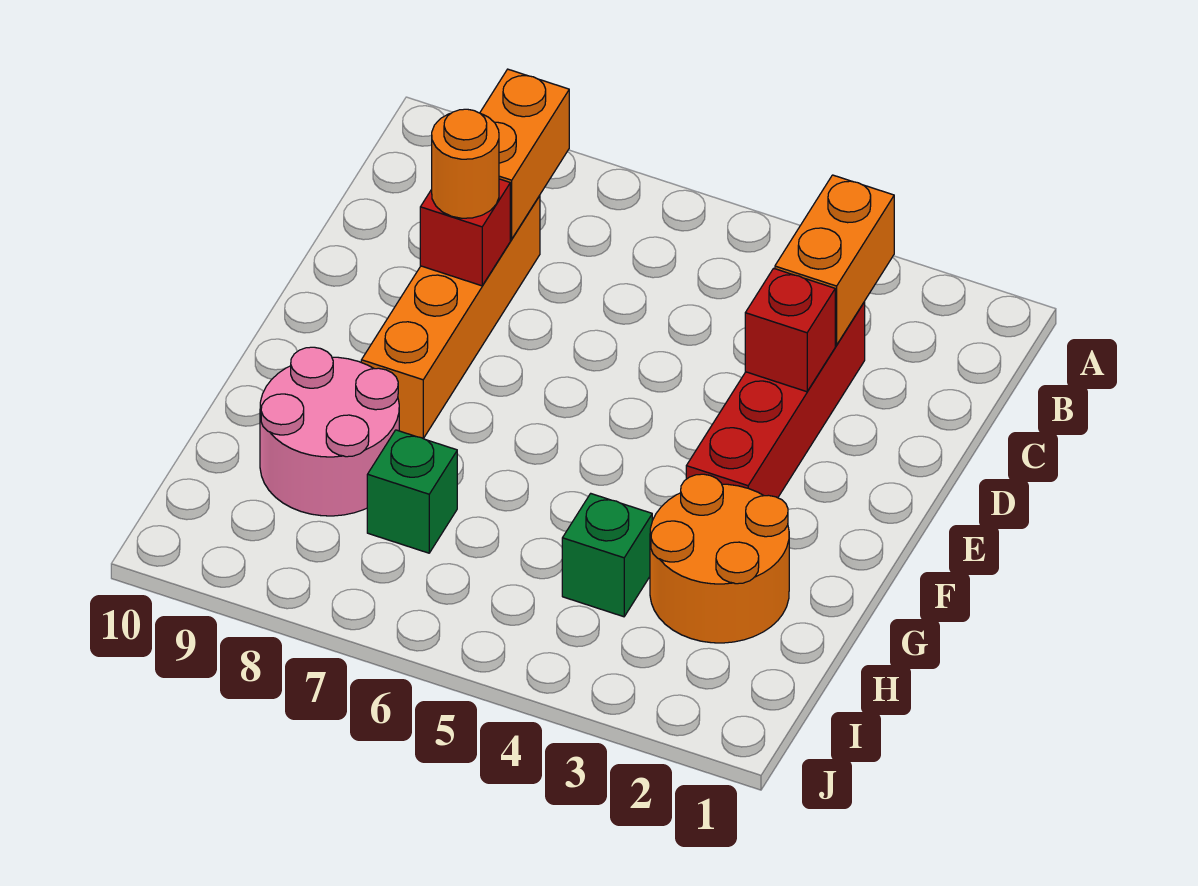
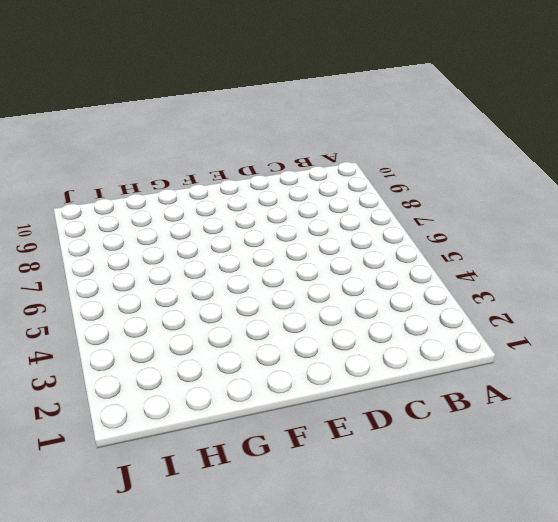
none -> red 1x4 brick [686,302,865,498]
none -> orange 1x4 brick [361,196,540,438]

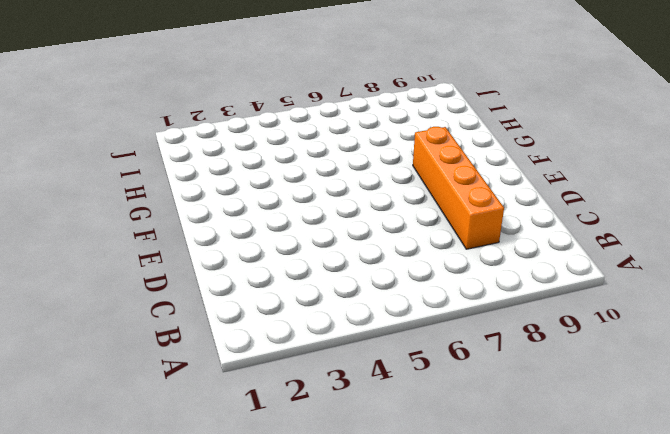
none -> red 1x4 brick [686,302,865,498]
none -> orange 2x2 round brick [650,474,789,643]

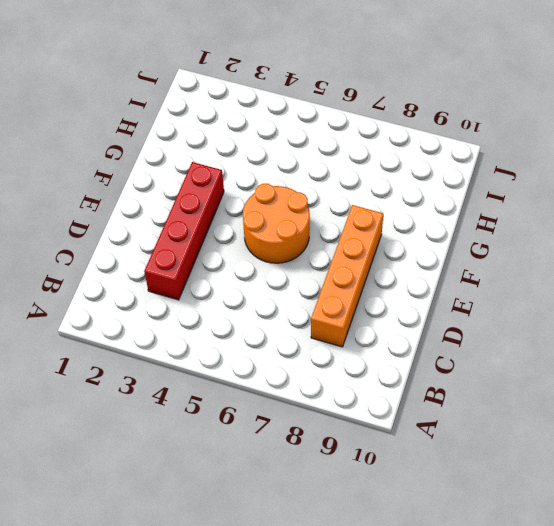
orange 2x2 round brick [243,184,310,263] -> orange 2x2 round brick moved to [650,474,789,643]
none -> pink 2x2 round brick [260,347,399,516]
none -> green 1x1 brick [562,494,652,617]

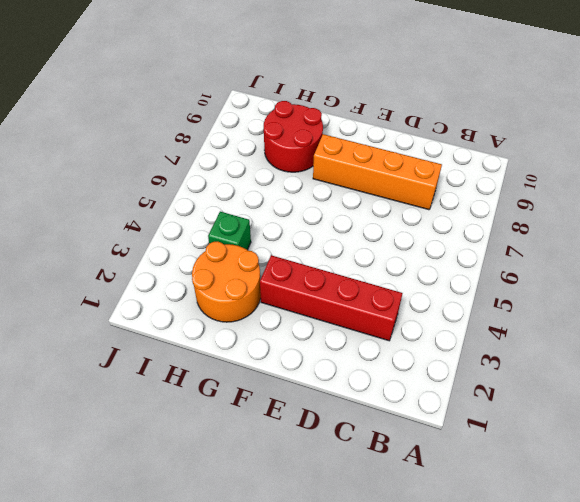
red 2x2 round brick [264,101,323,172] -> pink 2x2 round brick [260,347,399,516]
none -> green 1x1 brick [367,430,457,553]
none -> orange 1x2 brick [775,175,894,345]

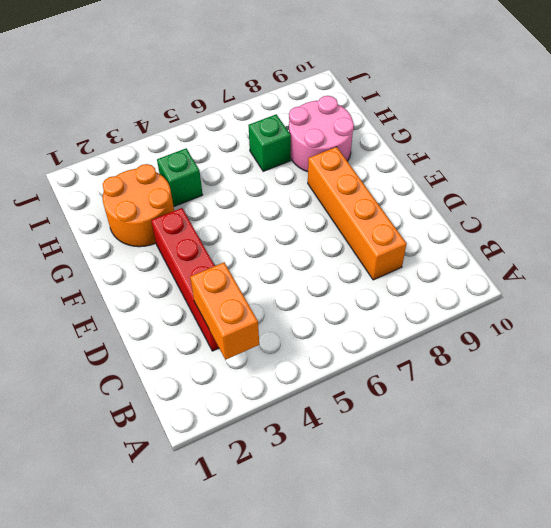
none -> orange 1x2 brick [480,69,569,239]
none -> red 1x1 brick [745,268,835,392]

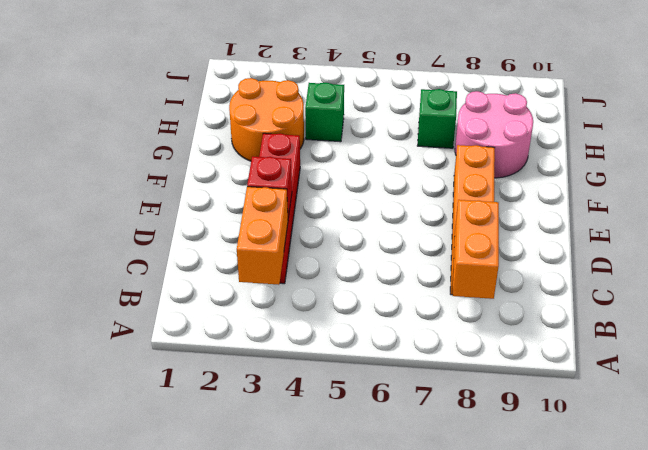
none -> red 1x1 brick [420,179,510,286]
none -> orange 1x1 round brick [432,109,499,218]

